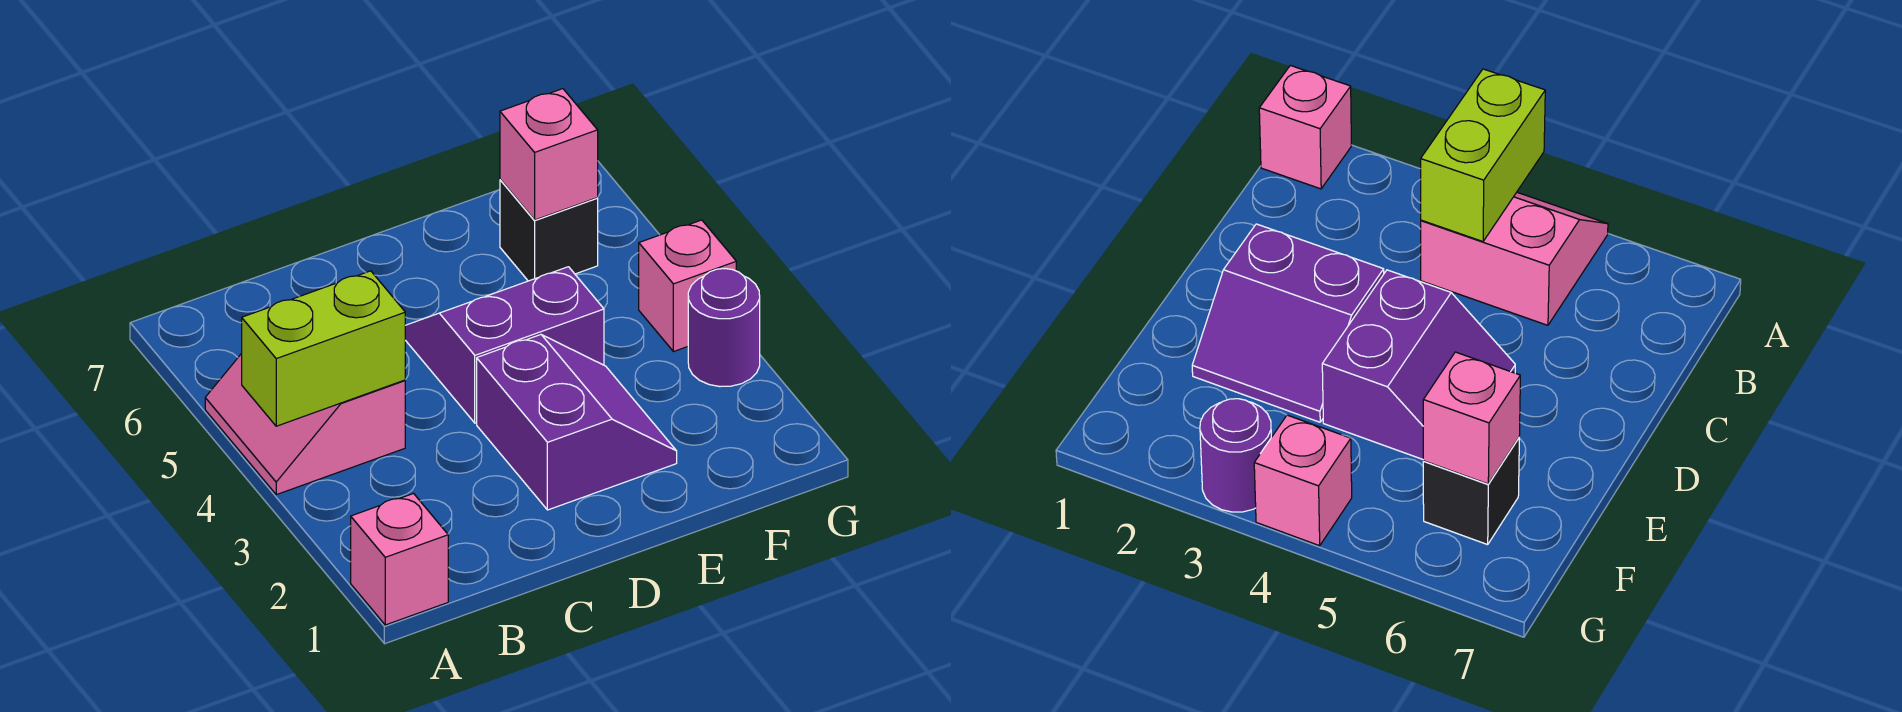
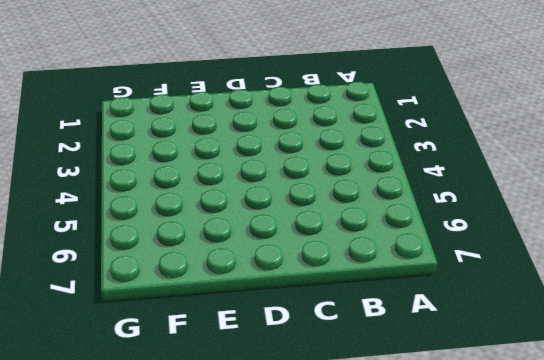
none -> pink 1x1 brick [351,494,448,625]
none -> pink 2x2 slope [205,354,405,495]

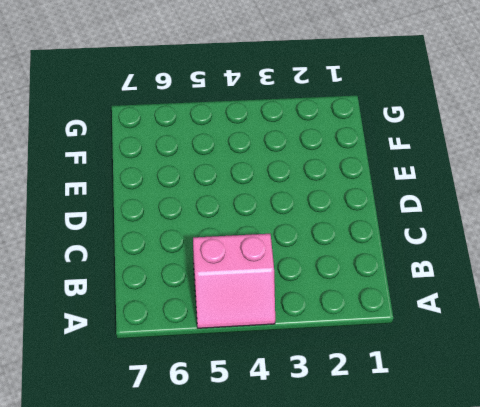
none -> pink 1x1 brick [351,494,448,625]
none -> purple 2x2 slope [477,335,677,510]

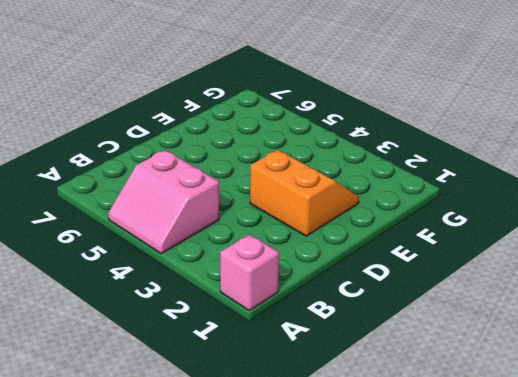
orange 2x2 slope [250,150,359,236] -> purple 2x2 slope [477,335,677,510]
none -> purple 2x2 slope [405,267,604,423]
none -> black 1x1 brick [500,180,598,281]

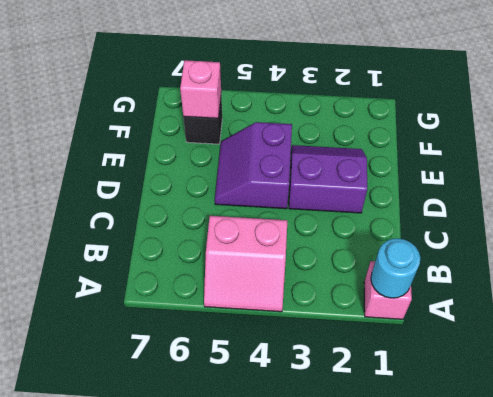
cyan 1x1 round brick [371,238,420,298] -> none
none -> purple 1x1 round brick [688,269,760,387]
none -> pink 1x1 brick [639,220,736,352]

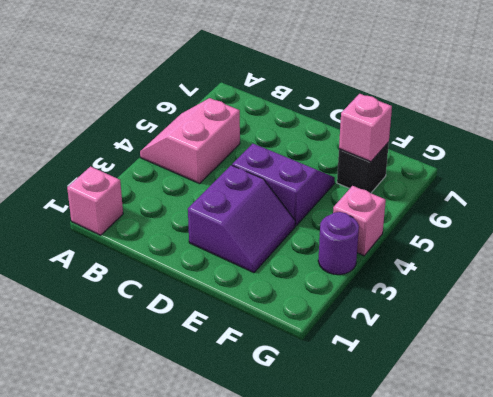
none -> lime 1x2 brick [242,271,405,426]

